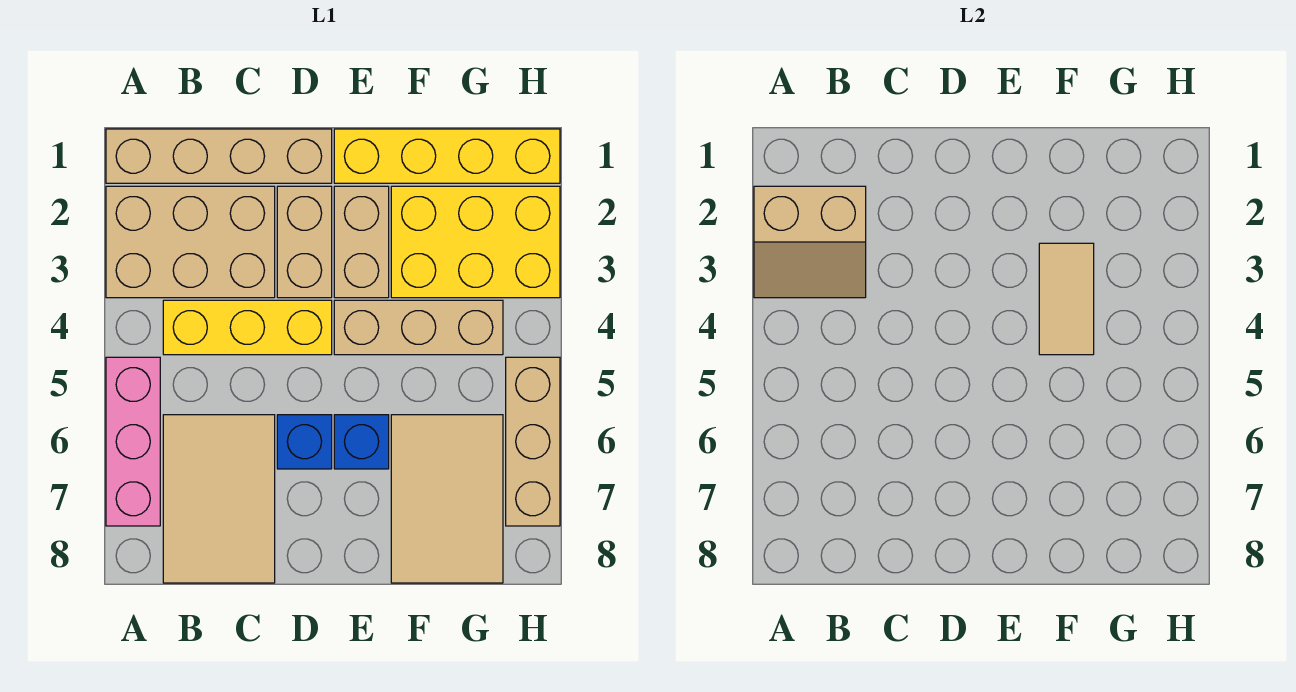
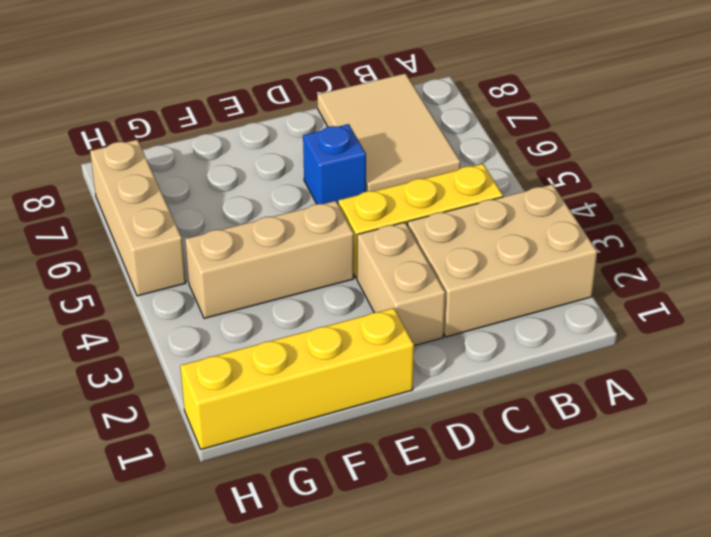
none -> tan 1x4 brick [106,129,332,183]
none -> pink 1x3 brick [106,357,160,526]
none -> tan 1x2 brick [334,186,389,298]

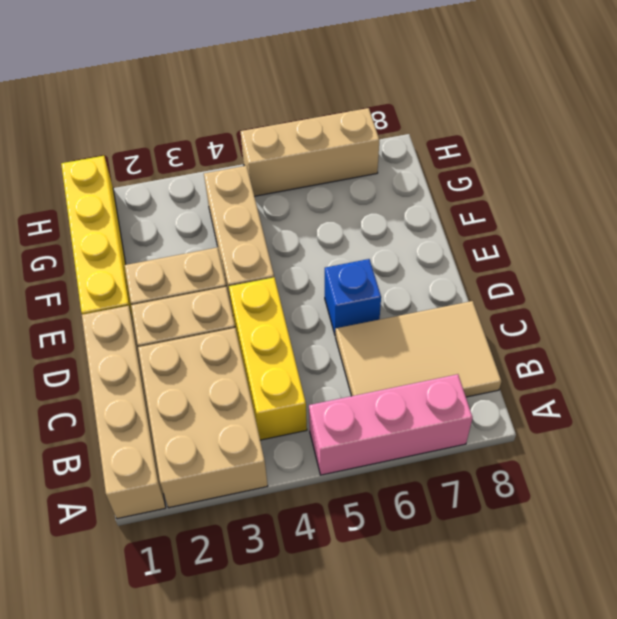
none -> blue 1x1 brick [334,415,389,469]
none -> yellow 2x3 brick [391,186,560,298]
none -> tan 2x3 tile [391,415,503,583]

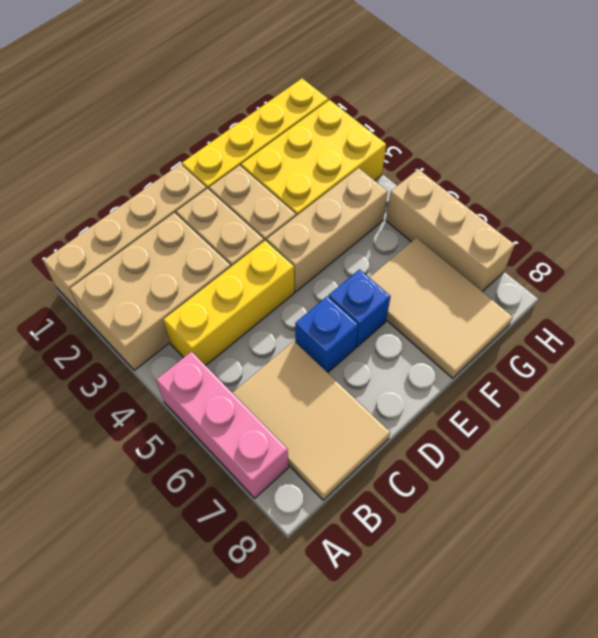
none -> tan 2x2 slope [754,186,866,298]
none -> tan 1x2 tile [1039,243,1094,355]

